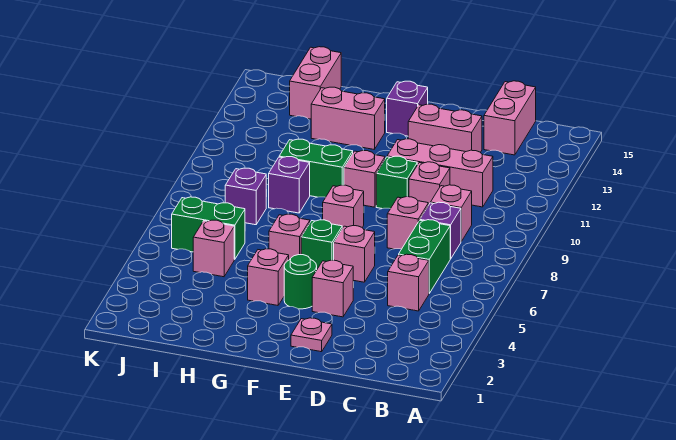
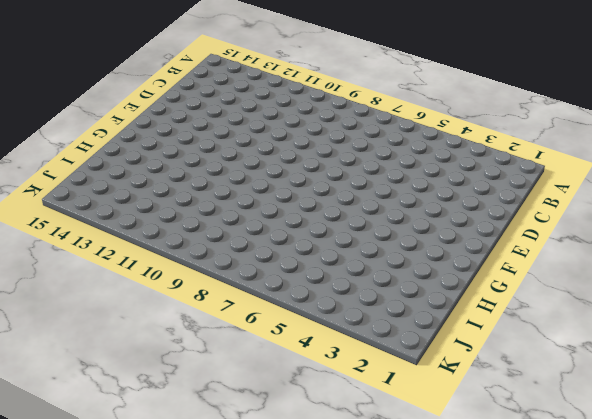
none -> pink 1x1 brick [388,254,429,311]
none -> green 1x2 brick [399,220,450,293]
none -> purple 1x1 brick [420,202,461,259]

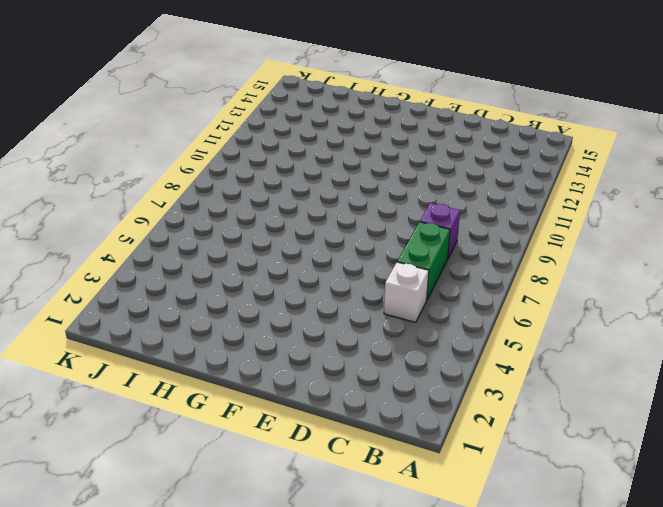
white 1x1 brick [384,262,429,322] -> pink 1x1 brick [388,254,429,311]
none -> pink 1x1 brick [431,185,472,241]
none -> pink 1x3 brick [387,139,493,207]
none -> pink 1x2 brick [484,81,536,155]

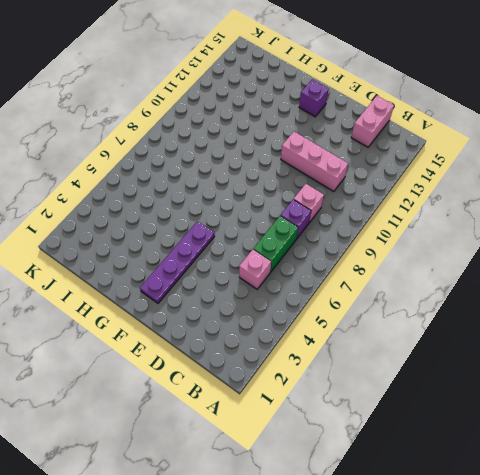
purple 1x4 plate [140,221,215,303] -> green 1x1 round brick [284,255,317,309]
none -> pink 1x1 brick [387,197,428,249]
none -> pink 1x1 brick [409,162,450,205]
none -> pink 1x2 brick [408,104,482,153]

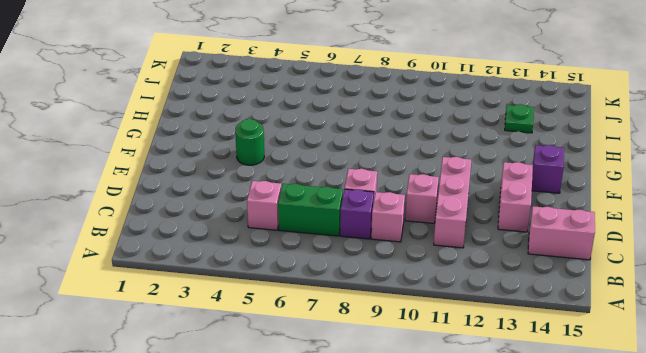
green 1x1 plate [505,104,534,133] -> none
none -> pink 1x1 plate [291,318,332,352]
none -> pink 1x1 brick [312,260,353,317]
none -> pink 1x1 brick [334,226,375,282]

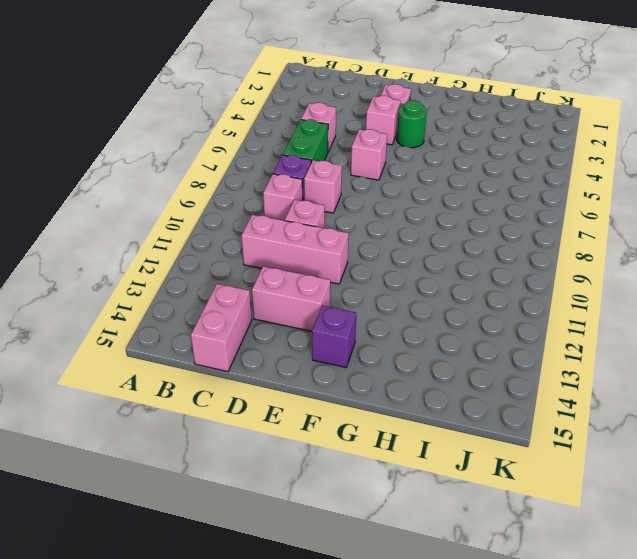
none -> green 1x1 brick [376,156,417,209]
none -> green 1x1 brick [301,220,342,269]
none -> pink 1x1 brick [323,185,364,228]

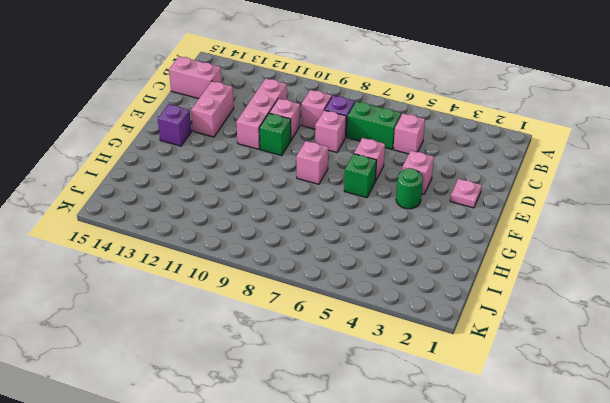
none -> pink 1x1 brick [344,150,385,207]
none -> pink 1x1 brick [248,249,289,305]
none -> pink 1x1 brick [269,214,310,260]

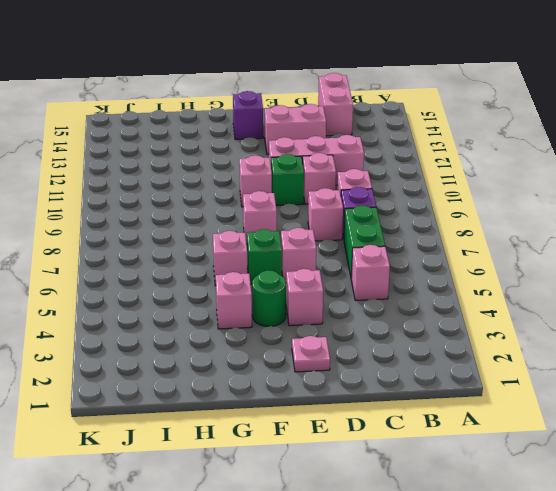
none -> green 1x2 brick [279,139,353,197]
none -> pink 1x2 brick [311,87,385,149]
none -> purple 1x1 brick [269,157,310,213]

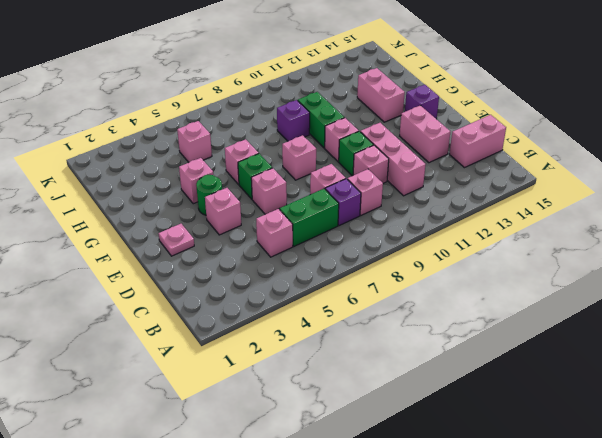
none -> green 1x2 brick [172,197,245,259]
none -> purple 1x1 brick [225,168,266,225]
none -> pink 1x2 brick [290,47,341,119]

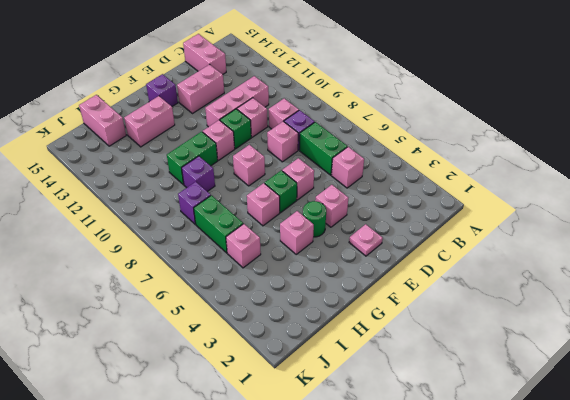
green 1x2 brick [194,195,243,253] -> green 1x2 brick turned to [172,197,245,259]

